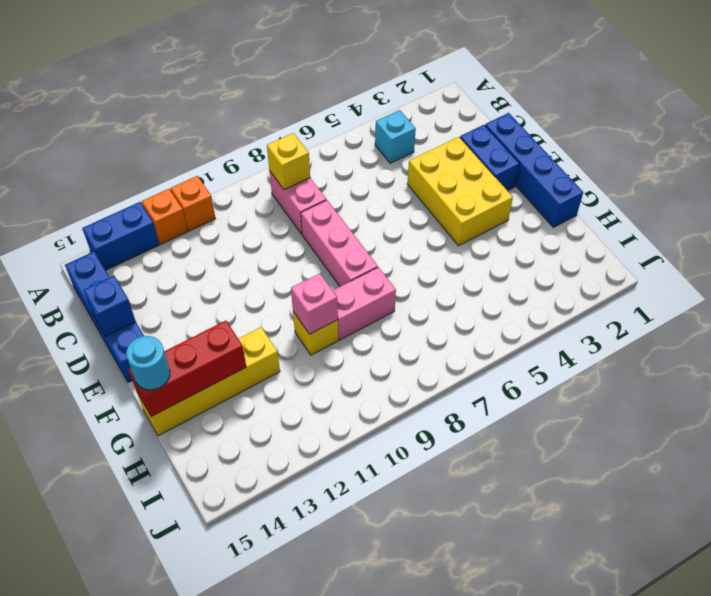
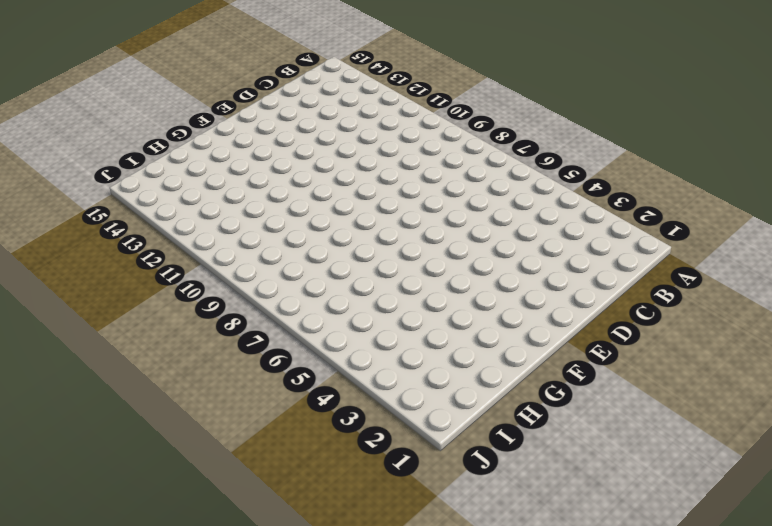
none -> orange 1x1 brick [171,176,215,231]
none -> orange 1x1 brick [142,189,188,244]
none -> blue 1x2 brick [82,202,159,270]

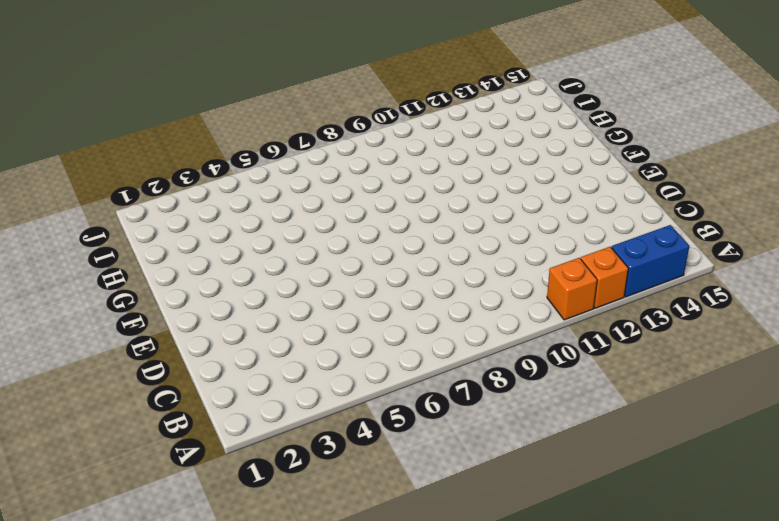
none -> cyan 1x1 brick [375,110,416,163]
none -> pink 1x2 brick [269,171,326,234]
none -> blue 1x4 brick [65,251,144,383]

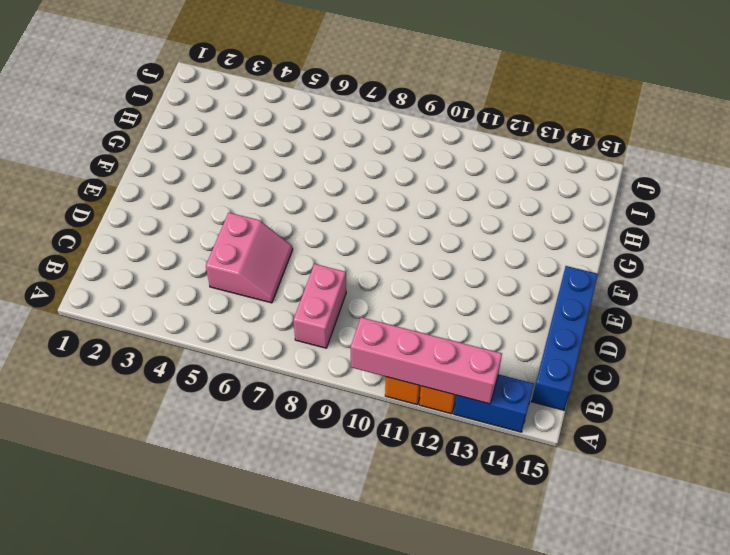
pink 1x4 brick [351,317,502,404] -> none
pink 2x2 slope [206,213,293,303] -> none
none -> cyan 1x1 brick [375,110,416,163]
none -> blue 1x4 brick [485,113,583,227]
none -> blue 1x2 brick [460,125,520,191]

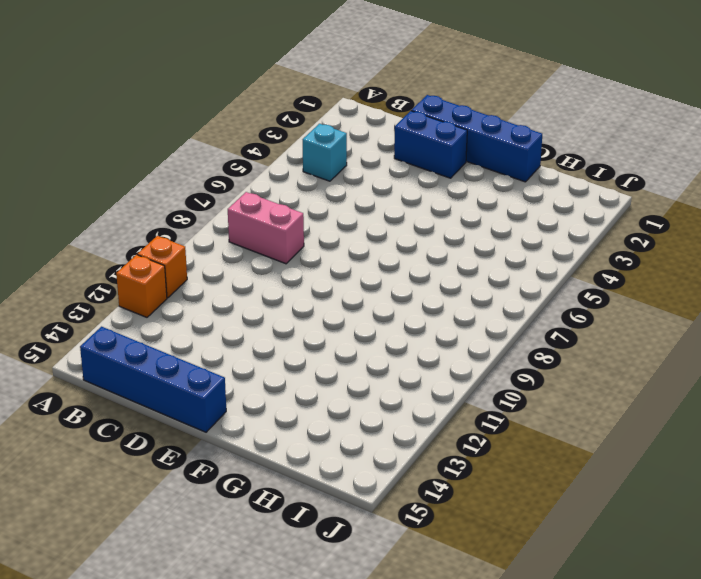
none -> blue 1x2 brick [82,202,159,270]
none -> yellow 2x3 brick [407,137,513,246]
none -> pink 1x3 brick [301,200,378,286]

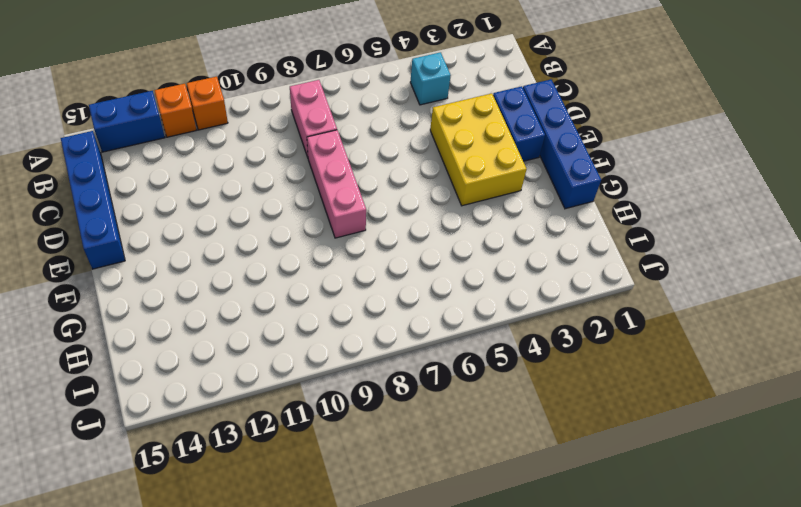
none -> pink 1x2 brick [333,267,396,340]
none -> yellow 1x1 brick [293,312,338,355]
none -> yellow 1x4 brick [137,327,280,436]

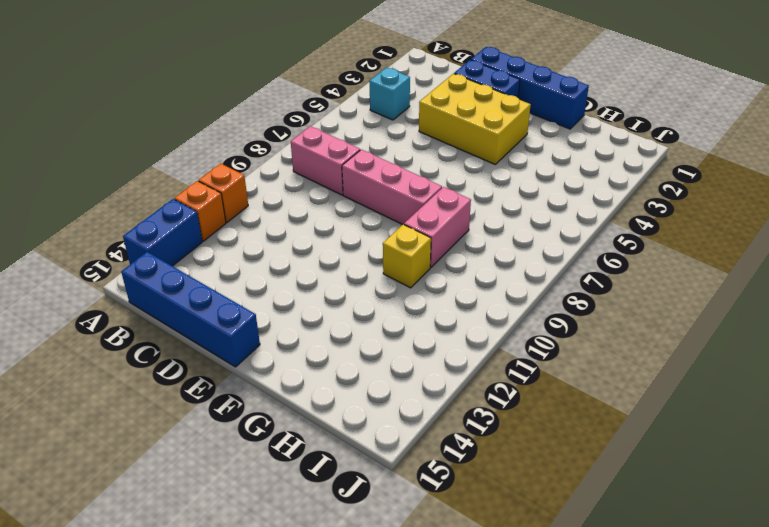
none -> yellow 1x4 brick [137,327,280,436]
none -> yellow 1x1 brick [267,133,310,190]
none -> blue 1x1 brick [83,275,136,336]

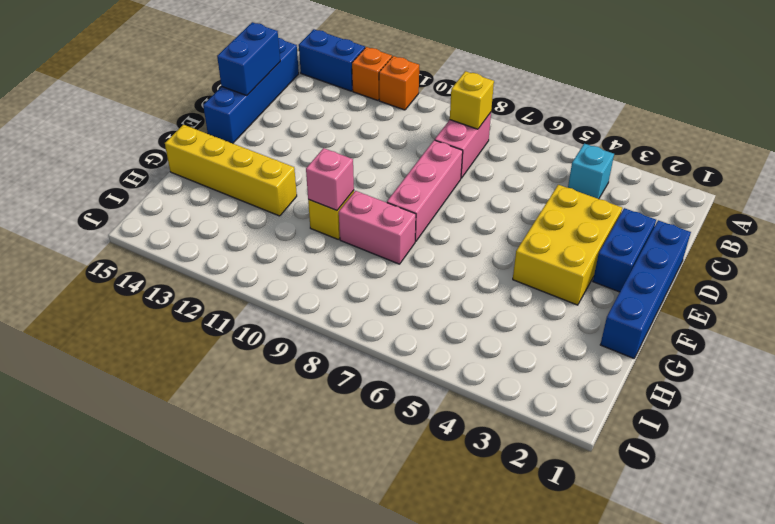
blue 1x2 brick [217,22,280,95] -> blue 1x1 brick [83,275,136,336]
none -> red 1x3 brick [129,321,246,417]
none -> cyan 1x1 round brick [126,336,170,390]

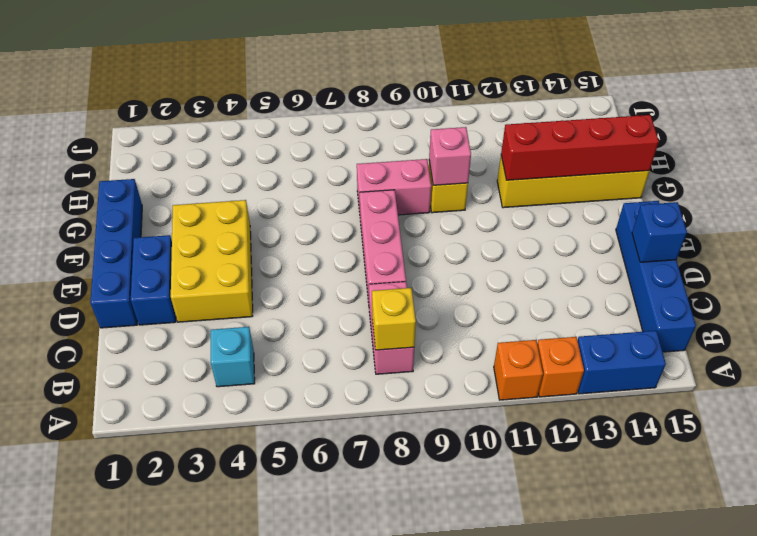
red 1x4 brick [501,115,659,180] -> red 1x3 brick [129,321,246,417]
none -> cyan 1x1 round brick [126,336,170,390]

